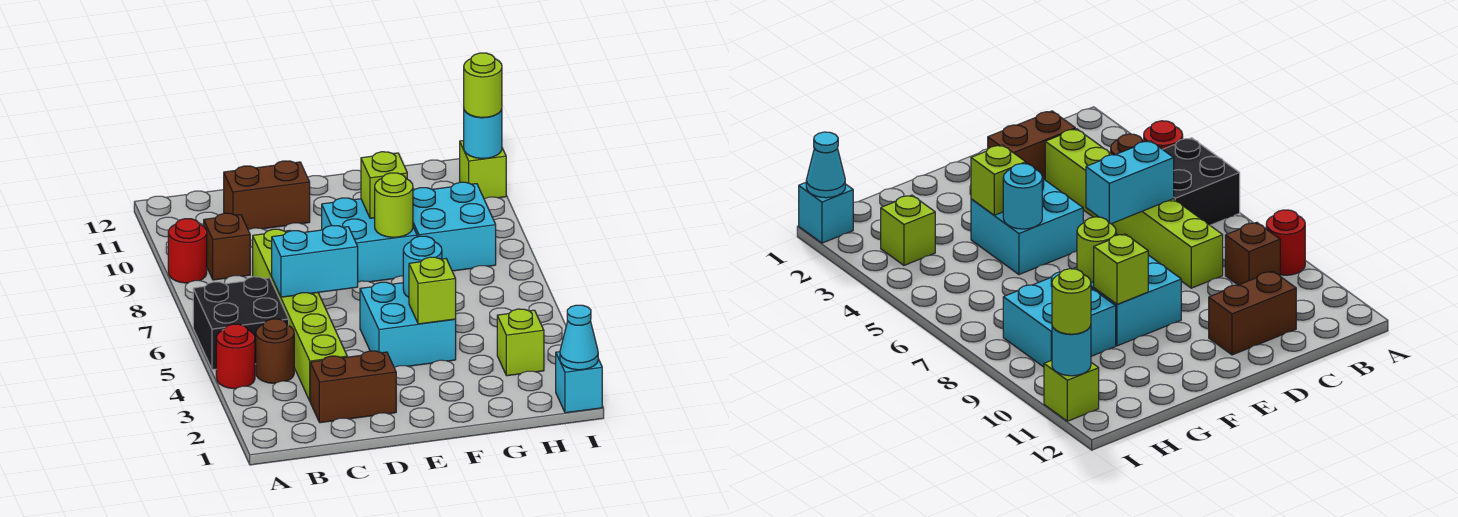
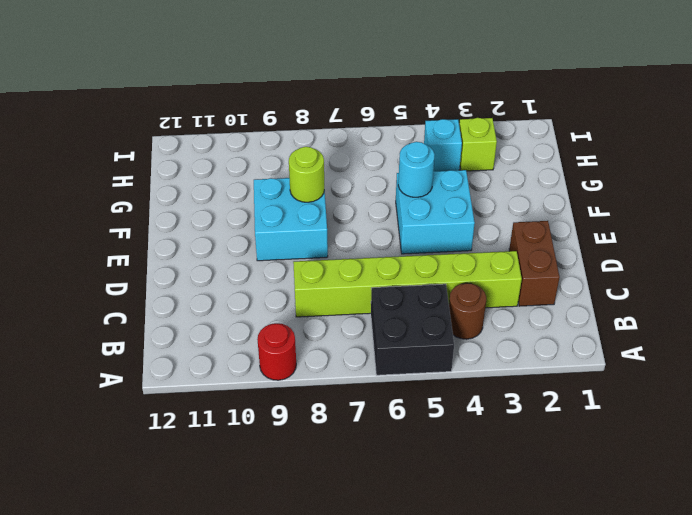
cyan 1x1 brick [424,119,462,171] -> cyan 1x1 brick moved to [556,352,602,413]
none -> red 1x1 round brick [216,324,255,389]
none -> brown 1x1 brick [204,213,250,280]
none -> brown 1x2 brick [224,161,310,230]

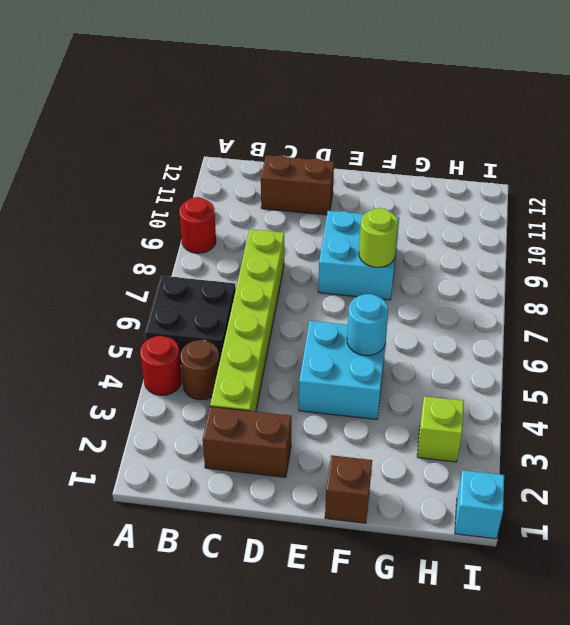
brown 1x1 brick [325,455,372,523] -> brown 1x1 brick moved to [204,213,250,280]
none -> cyan 2x2 brick [413,182,496,271]
none -> lime 1x1 brick [460,140,506,199]
none -> cyan 1x2 brick [272,225,358,297]

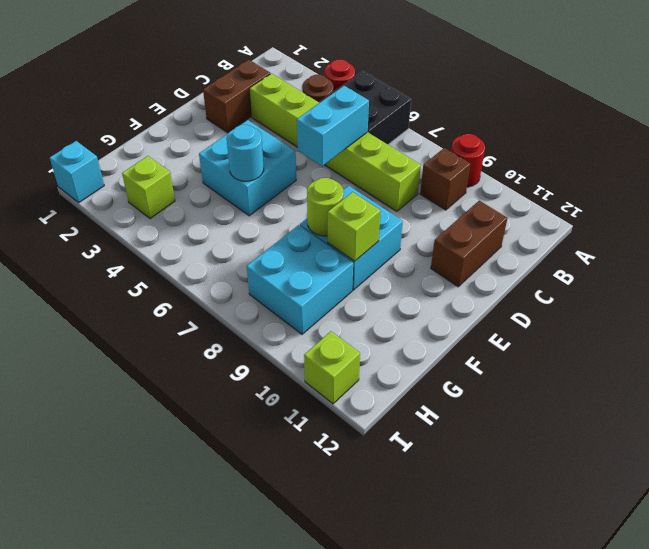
none -> lime 1x1 brick [409,257,456,324]
none -> cyan 1x1 cone [560,305,598,370]
none -> cyan 1x1 round brick [464,109,502,158]

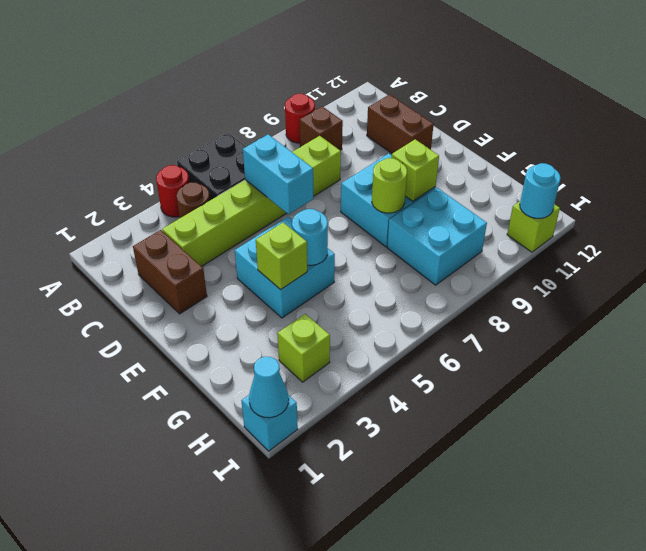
none -> lime 1x1 round brick [464,53,502,118]

